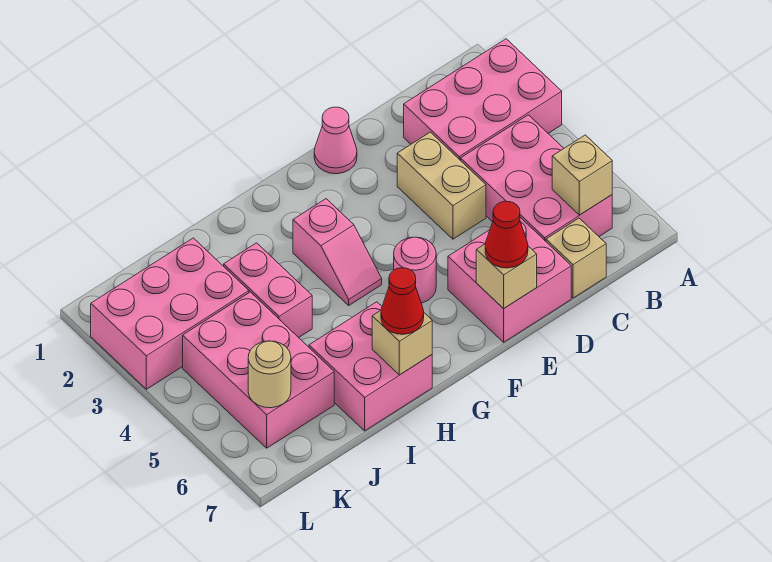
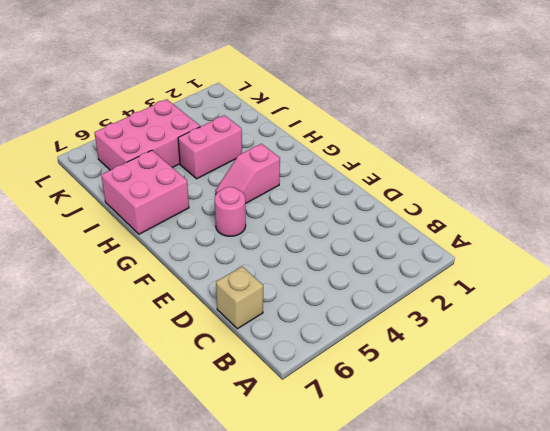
none -> pink 2x3 brick [404,39,562,161]
none -> pink 2x3 brick [461,115,612,241]
none -> tan 1x2 brick [397,132,486,239]

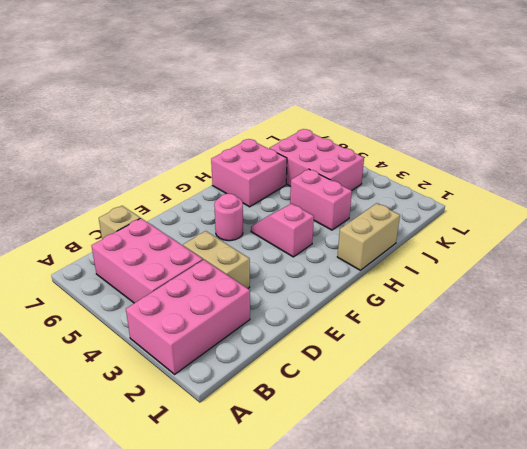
tan 1x2 brick [337,203,400,270] -> none
none -> pink 2x2 brick [448,217,571,342]
none -> pink 1x1 cone [314,107,357,174]
none -> pink 2x3 brick [91,238,249,389]

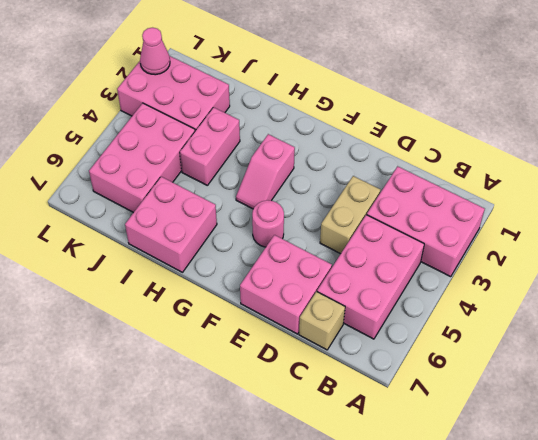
pink 1x1 cone [140,28,170,75] -> pink 1x1 cone moved to [314,107,357,174]
none -> tan 1x1 brick [552,135,612,215]
none -> tan 1x1 brick [476,244,537,309]
none -> tan 1x1 brick [372,311,432,375]

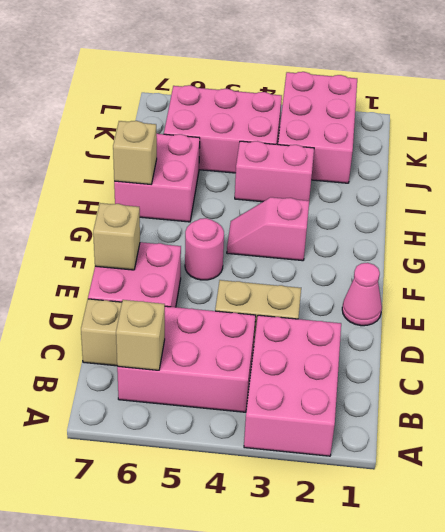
none -> tan 1x1 round brick [248,341,291,408]
none -> red 1x1 cone [485,201,528,268]
none -> red 1x1 cone [381,268,424,334]

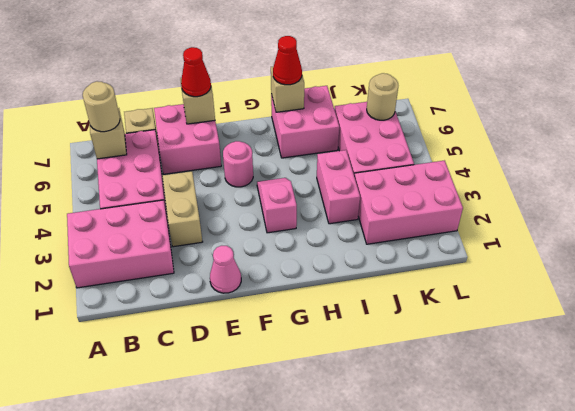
tan 1x1 round brick [83,81,120,132] -> none

